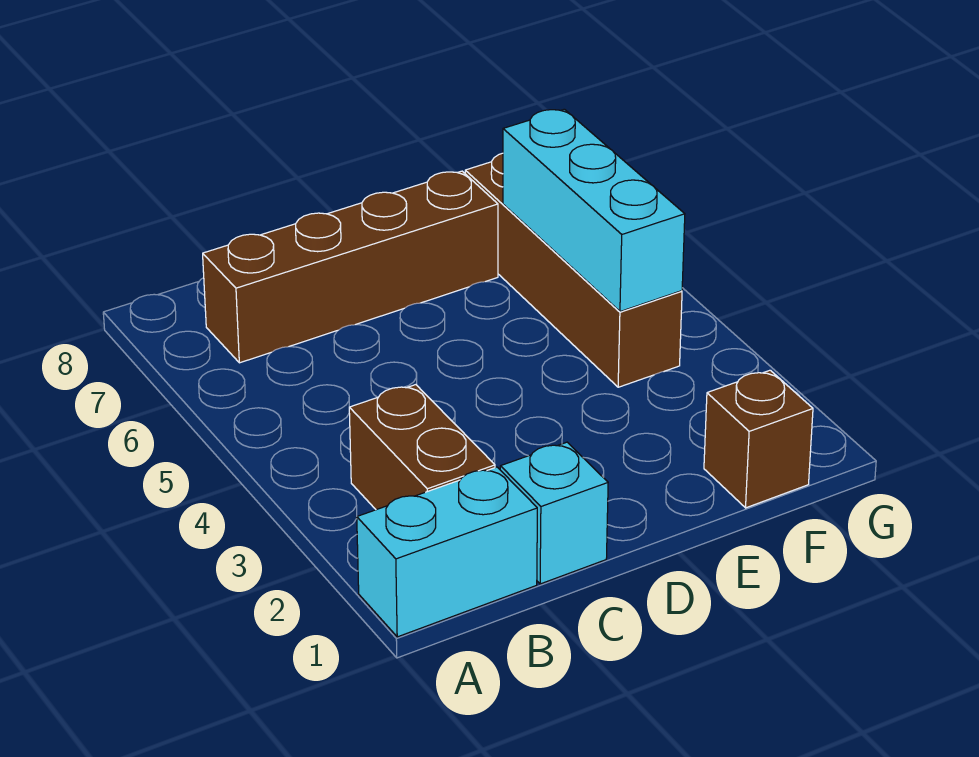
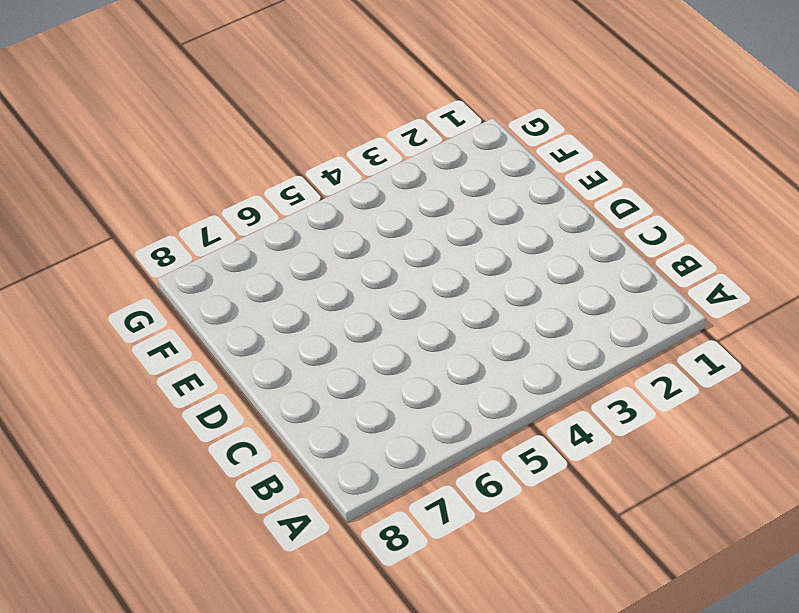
none -> cyan 1x2 brick [357,467,537,637]
none -> brown 1x2 brick [349,385,495,510]

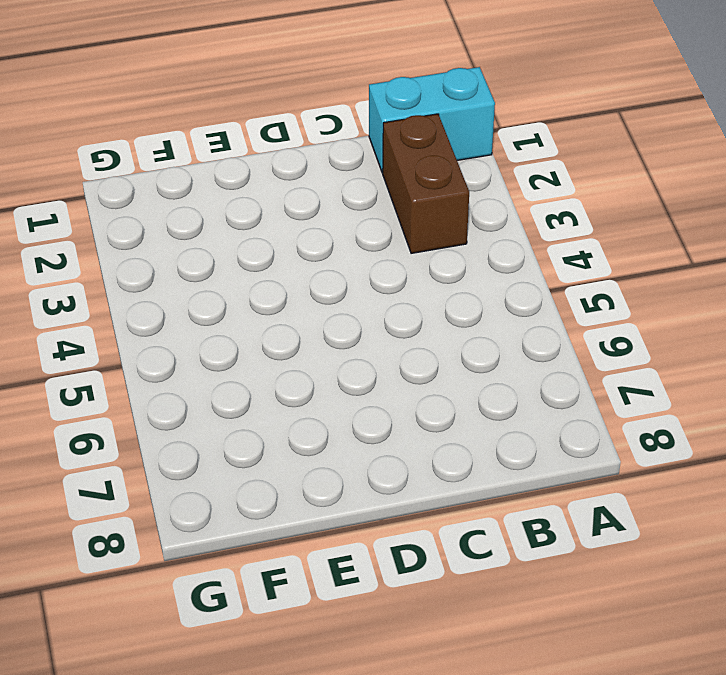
none -> brown 1x4 brick [203,171,498,363]
none -> cyan 1x1 brick [500,442,608,584]

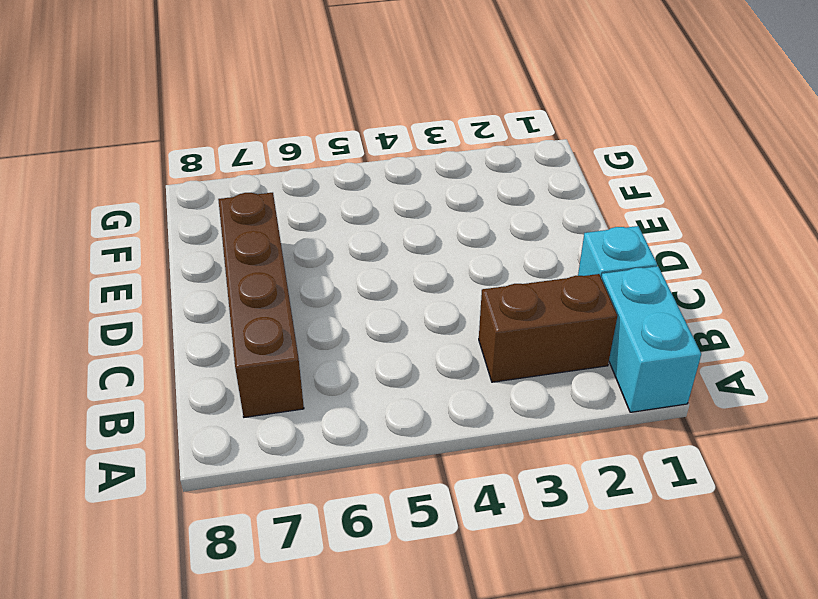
none -> brown 1x1 brick [704,370,813,508]
none -> brown 1x4 brick [465,153,682,387]

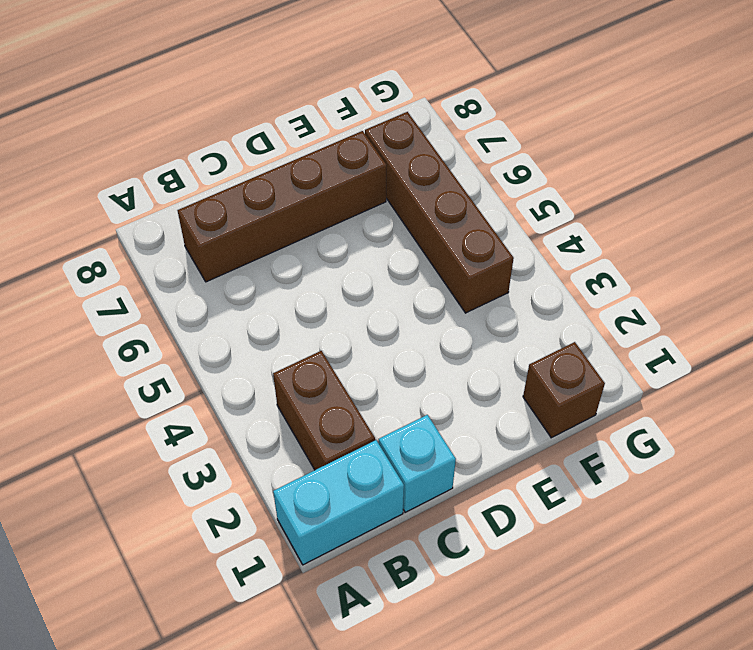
none -> cyan 1x3 brick [503,109,685,312]

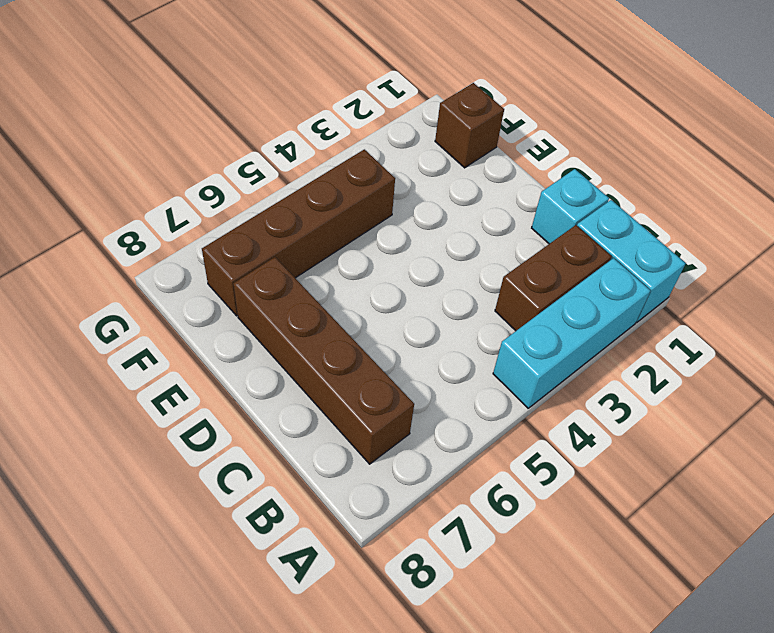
cyan 1x3 brick [493,258,651,408] -> cyan 1x3 brick moved to [503,109,685,312]

